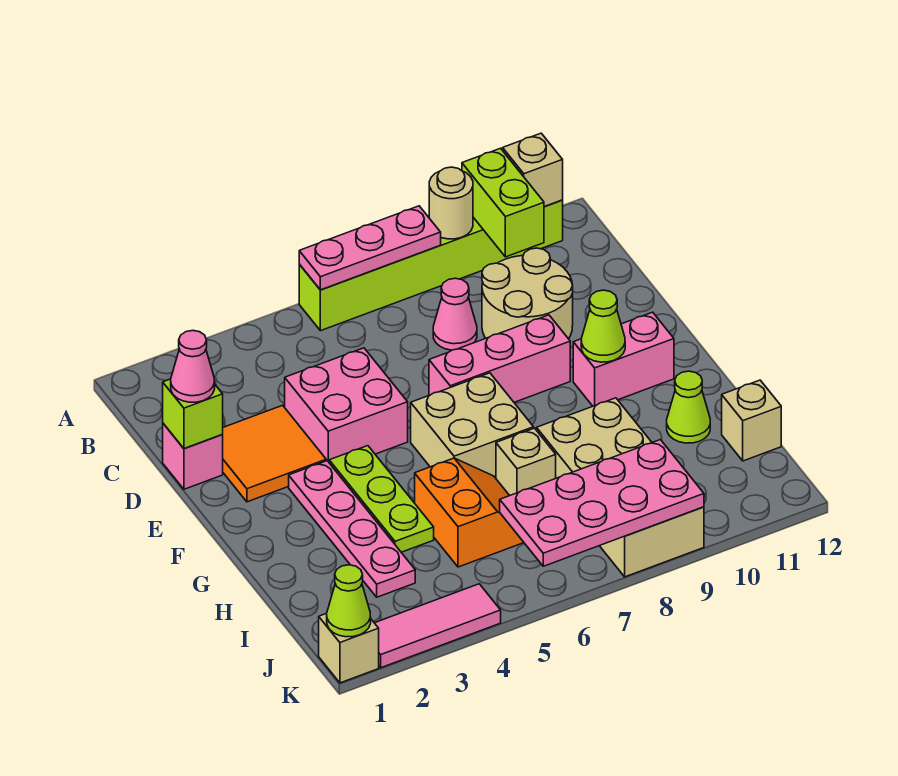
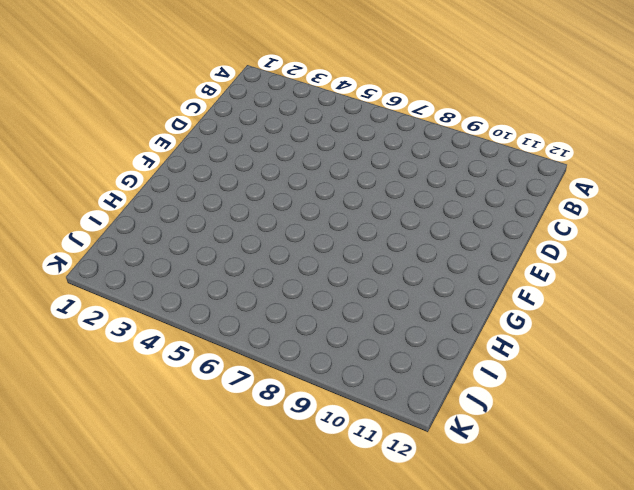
none -> lime 1x6 brick [299,200,563,331]
none -> pink 1x1 cone [433,278,477,350]
none -> tan 2x2 round brick [482,248,573,339]

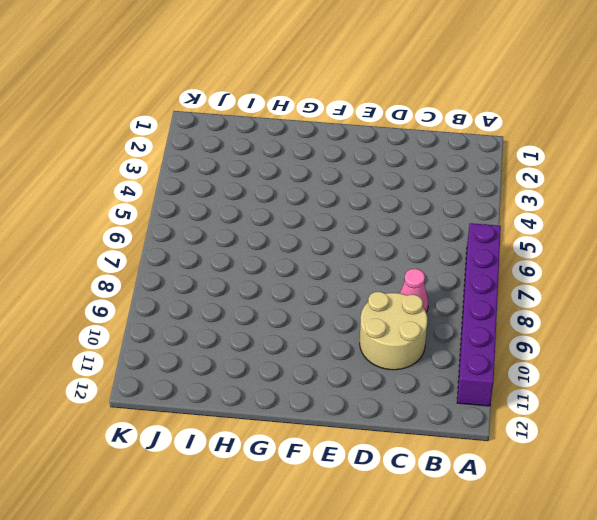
purple 1x6 brick [457,223,501,406] -> lime 1x6 brick [299,200,563,331]
none -> pink 1x1 brick [163,424,223,489]
none -> orange 2x2 tile [222,405,326,502]
none -> pink 2x2 brick [285,348,408,462]

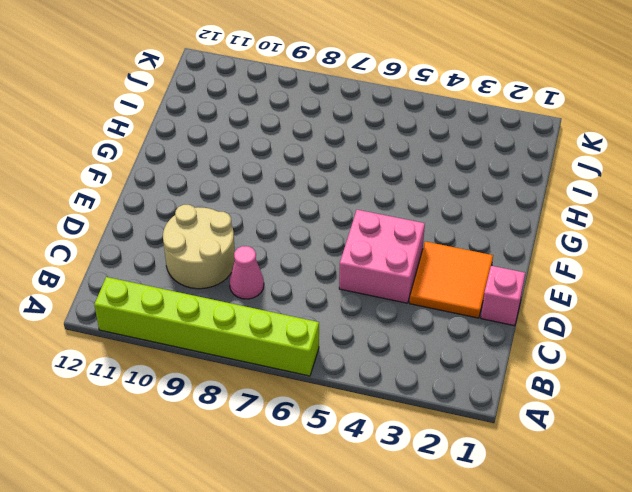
none -> pink 1x3 brick [429,315,570,402]
none -> pink 1x4 plate [289,461,415,597]
none -> lime 1x3 plate [329,446,434,552]

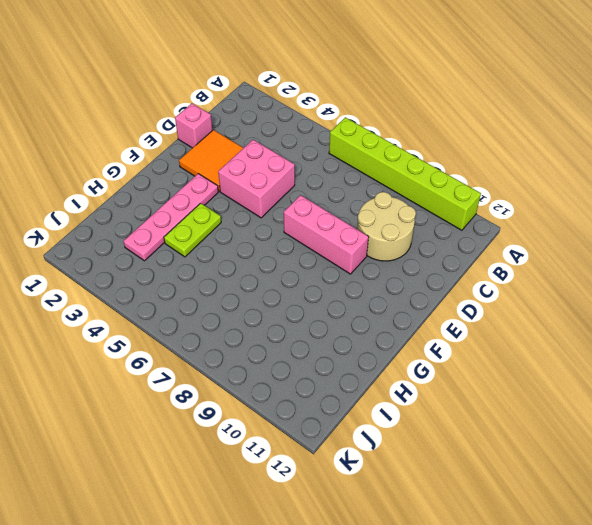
lime 1x2 plate [164,203,221,257] -> lime 1x3 plate [329,446,434,552]
none -> pink 1x1 cone [433,278,477,350]
none -> tan 2x2 brick [411,373,534,478]
none -> pink 1x2 brick [573,312,674,406]

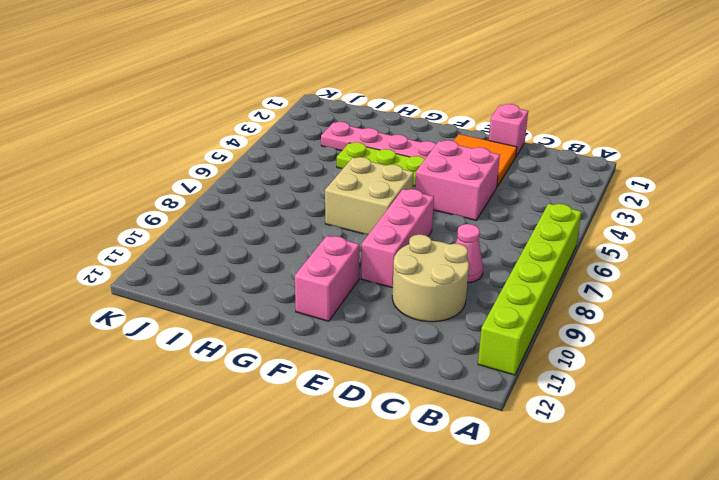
none -> orange 2x2 slope [415,458,524,567]
none -> tan 1x1 brick [496,428,556,496]
none -> tan 2x4 brick [537,398,704,577]

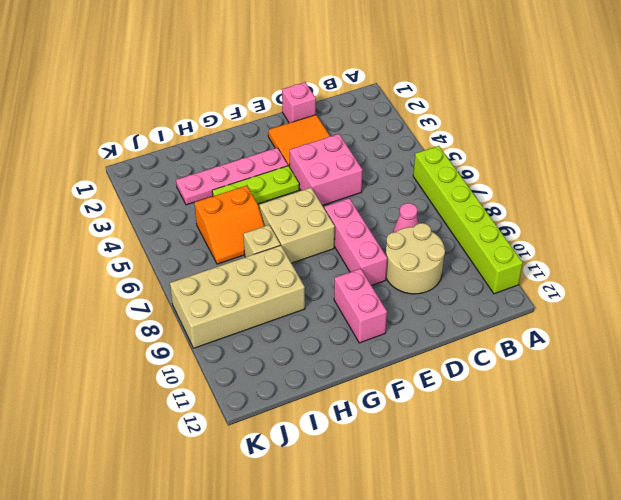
none -> lime 1x1 cone [667,371,710,443]
none -> tan 1x1 brick [722,380,781,461]
none -> tan 1x1 brick [319,613,379,683]

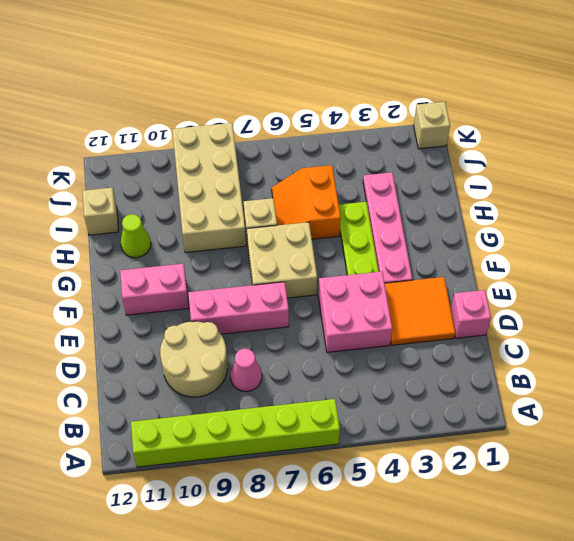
none -> pink 1x3 tile [375,584,501,668]
none -> pink 1x3 plate [299,206,441,290]
none -> tan 1x1 round brick [429,167,473,239]

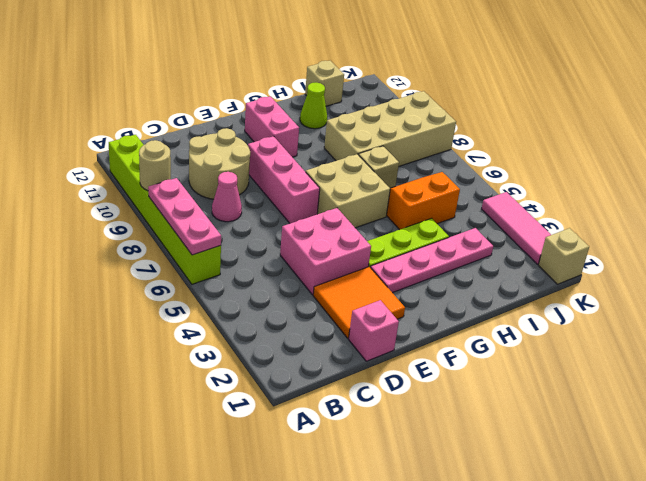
none -> lime 1x2 brick [462,148,544,257]
none -> tan 1x1 brick [503,133,563,207]
none -> lime 1x1 brick [163,379,223,448]

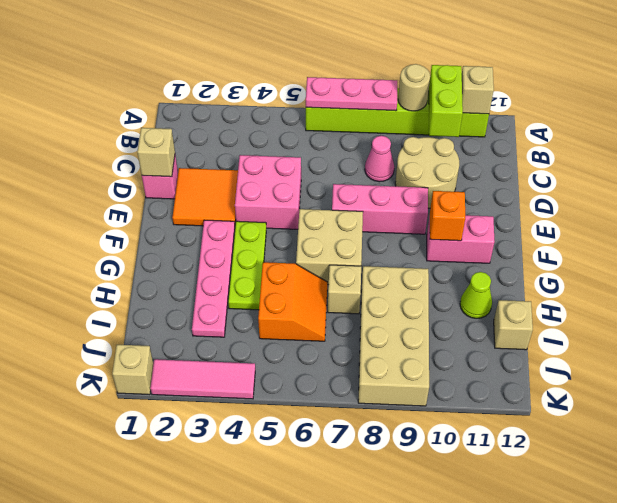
tan 1x1 brick [137,128,175,177] -> lime 1x1 brick [163,379,223,448]
orange 1x1 brick [430,191,465,241] -> lime 1x1 cone [581,290,625,362]
none -> pink 2x4 plate [500,440,704,566]
none -> lime 1x1 cone [327,565,371,637]
none -> pink 1x1 cone [171,331,215,402]

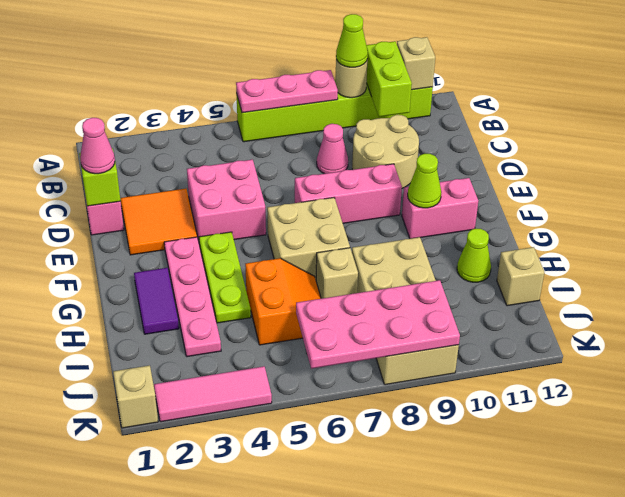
lime 1x1 cone [336,14,368,67] -> lime 1x1 cone moved to [327,565,371,637]
purple 1x2 tile [134,268,179,334] -> none

